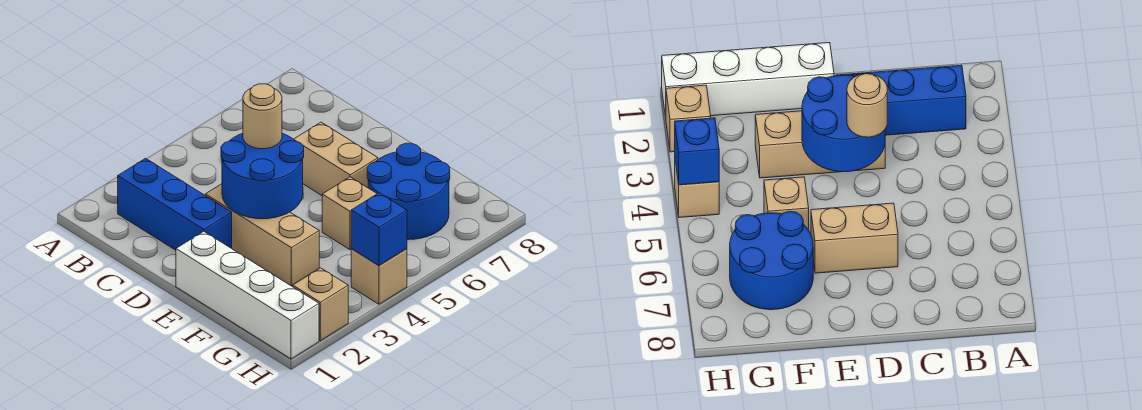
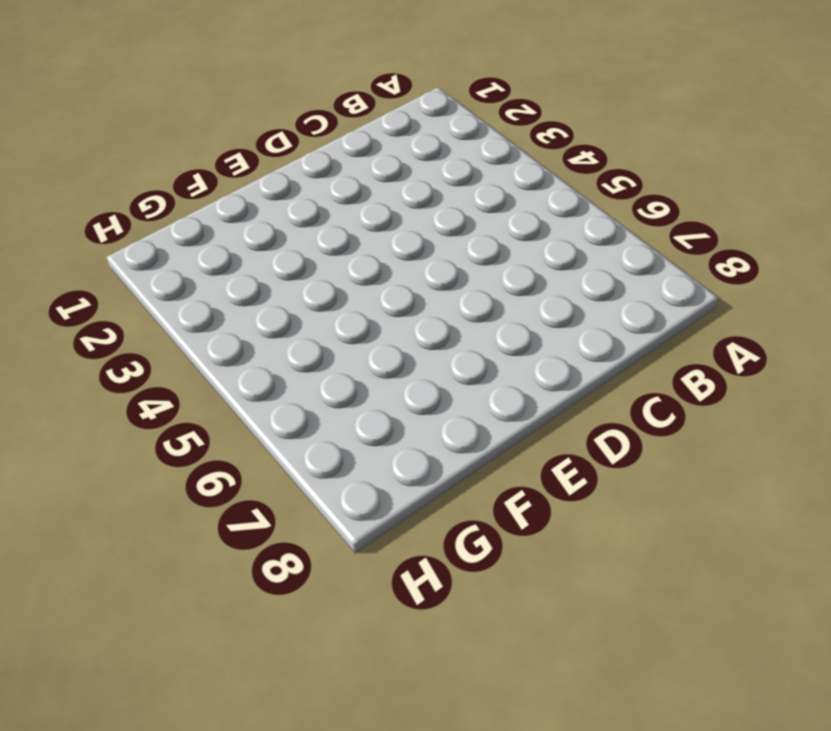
none -> blue 1x3 brick [118,158,232,250]
none -> tan 1x3 brick [205,184,319,286]

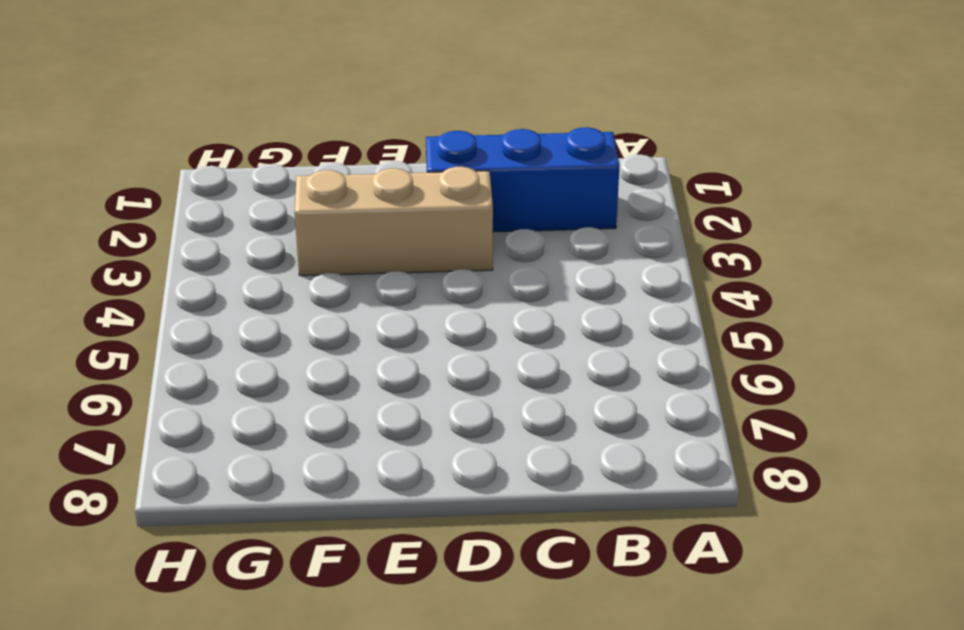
none -> tan 1x2 brick [294,122,378,196]
none -> white 1x4 brick [176,231,319,359]

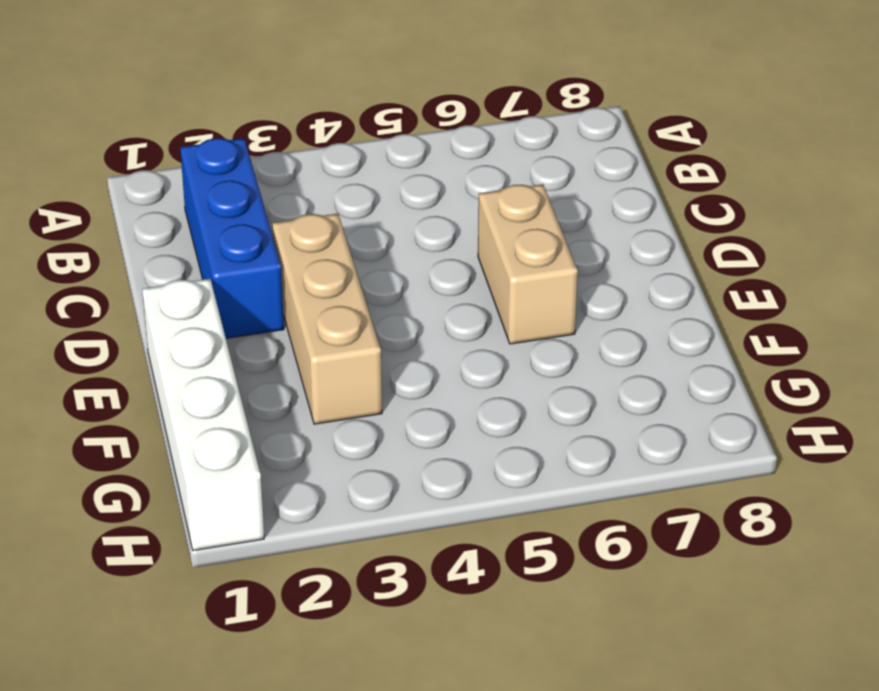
none -> tan 1x1 brick [322,177,377,250]
none -> blue 2x2 round brick [367,143,450,239]

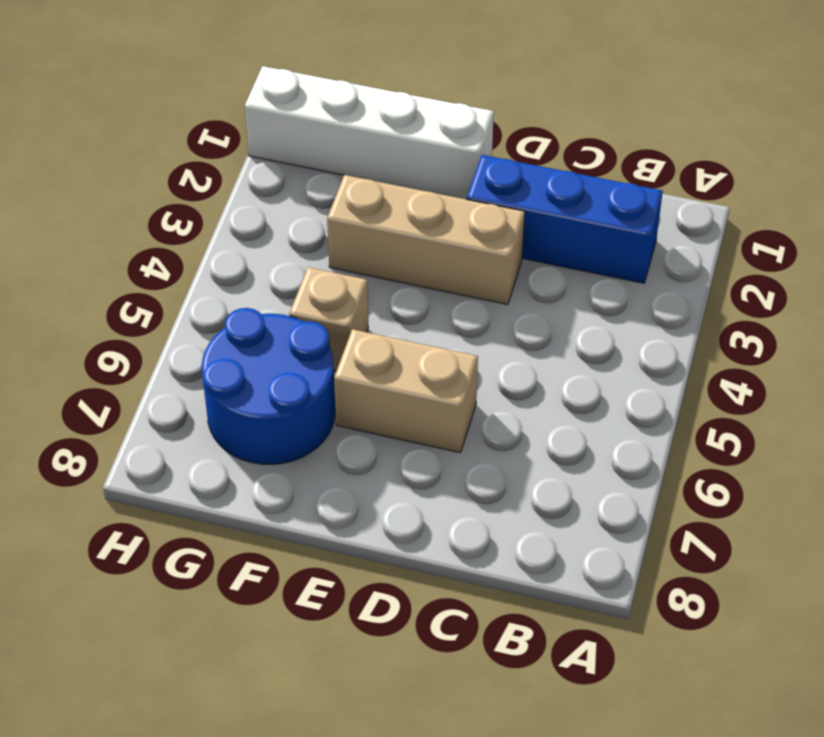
none -> tan 1x1 brick [293,268,348,341]
none -> tan 1x1 brick [351,249,407,304]

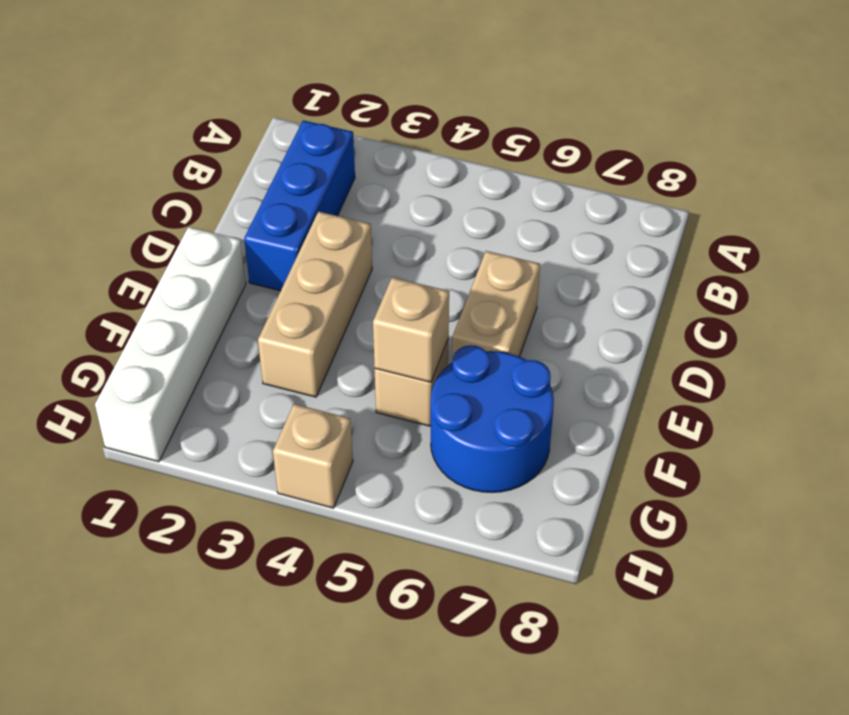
tan 1x1 brick [373,277,449,382] -> tan 1x1 brick moved to [293,268,348,341]
none -> blue 2x2 round brick [221,133,304,219]
none -> blue 1x1 brick [351,193,407,266]

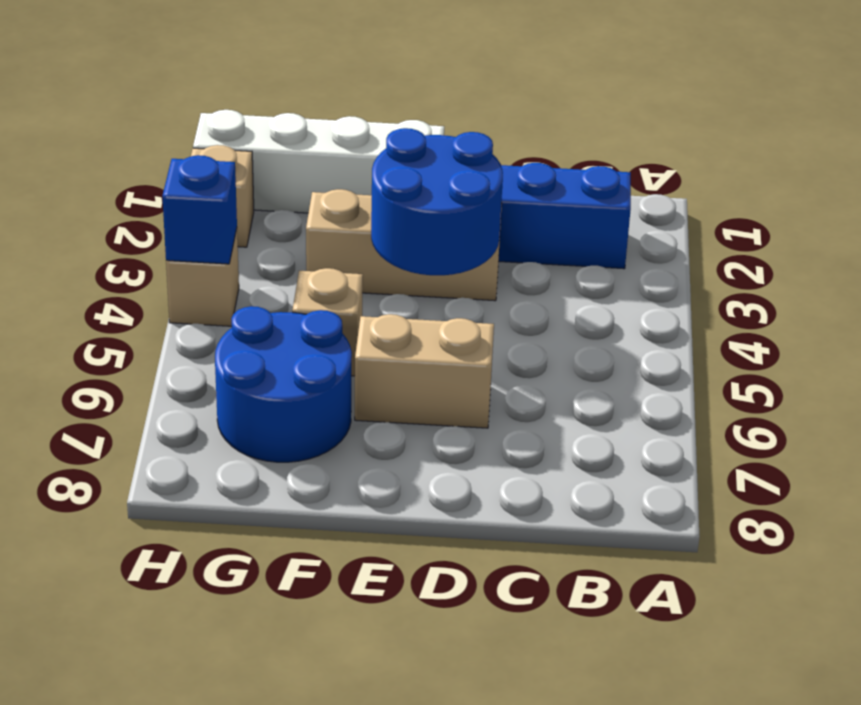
none -> tan 1x1 round brick [243,84,282,149]

